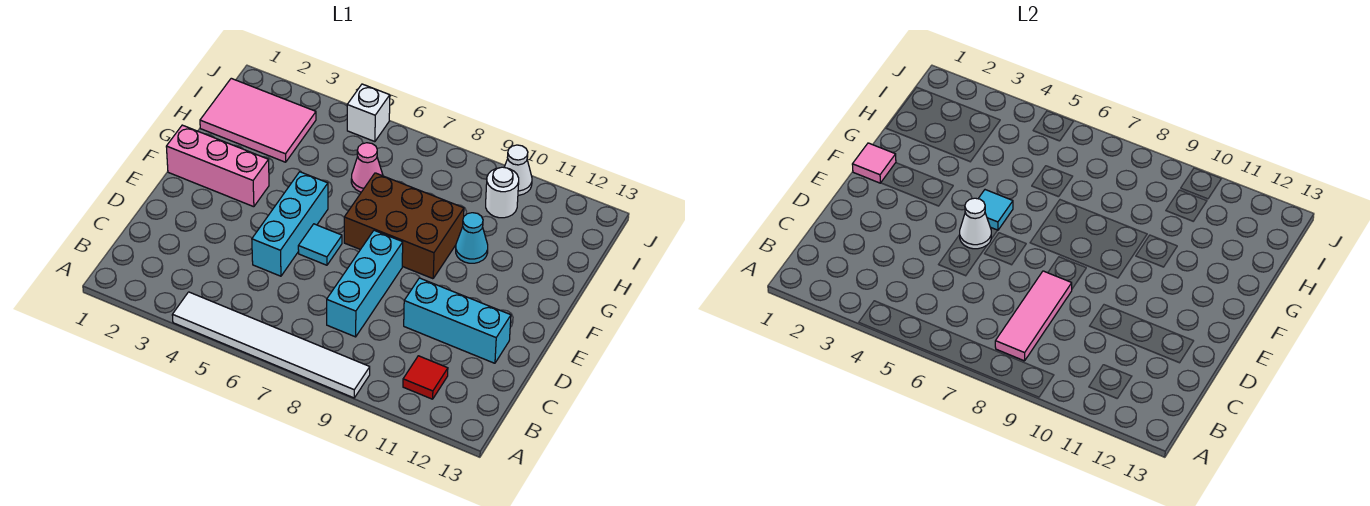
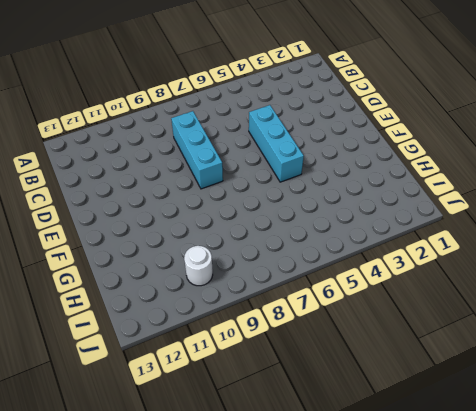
none -> white 1x6 tile [172,292,370,398]
none -> red 1x1 tile [403,356,448,399]
none -> cyan 1x3 brick [404,278,511,363]

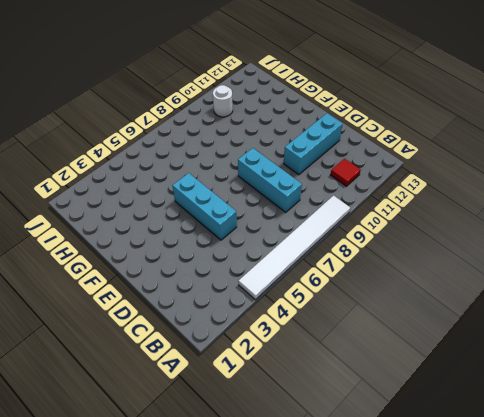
none -> cyan 1x1 tile [298,224,342,265]
none -> pink 1x3 brick [166,125,269,207]
none -> brown 2x3 brick [344,173,464,279]

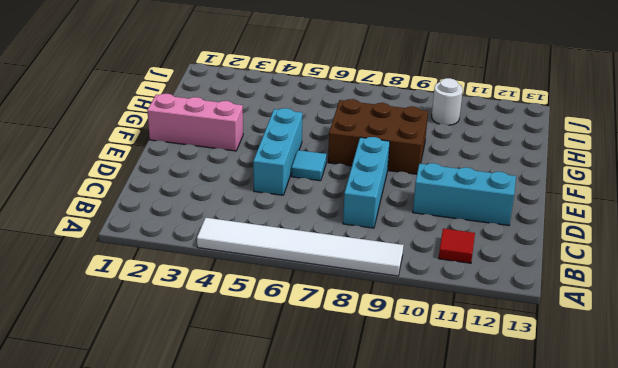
none -> cyan 1x1 cone [456,213,488,263]
none -> pink 2x3 tile [200,78,316,162]
none -> pink 1x1 cone [351,143,383,192]

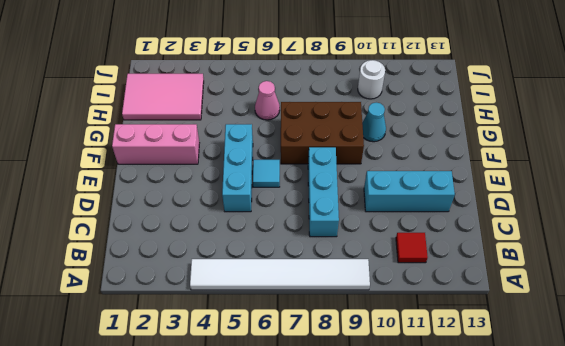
none -> white 1x1 brick [347,84,390,142]
none -> white 1x1 cone [504,145,532,195]
none -> pink 1x3 tile [995,271,1072,361]

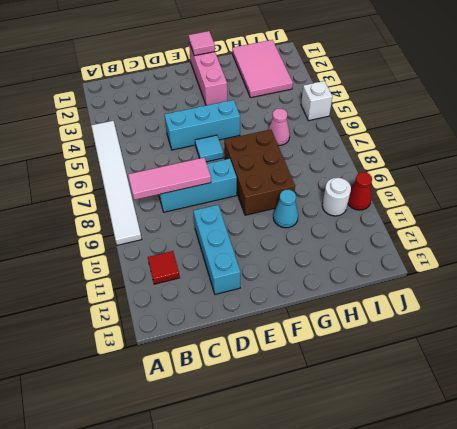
red 1x1 cone [348,172,372,210] -> white 1x1 cone [504,145,532,195]
none -> white 1x1 cone [960,198,991,249]
none -> cyan 1x1 tile [978,190,1013,230]

